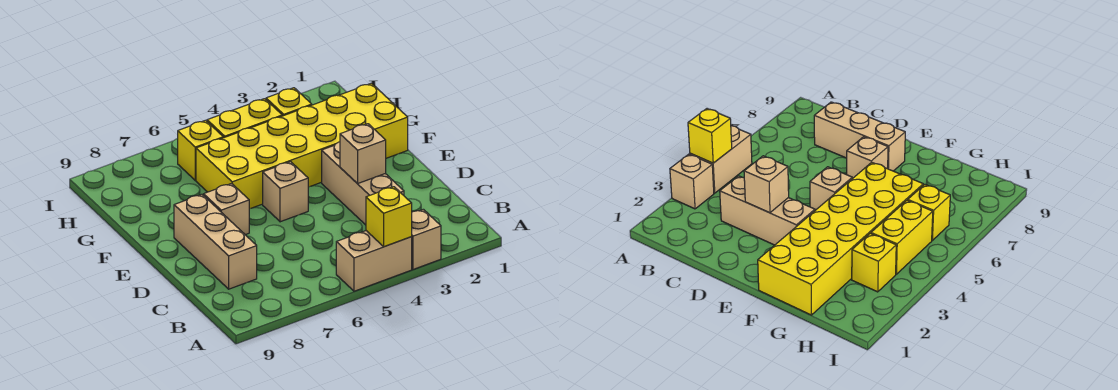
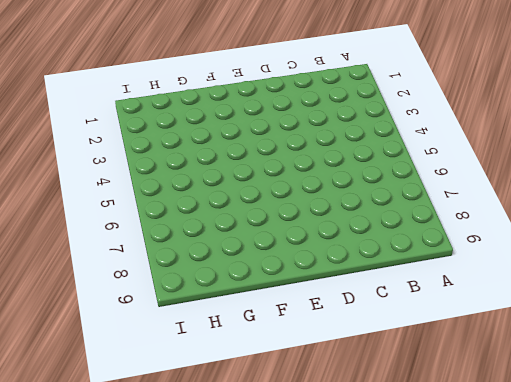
none -> tan 1x1 brick [411,209,441,269]
none -> tan 1x2 brick [336,231,412,291]
none -> tan 1x3 brick [322,142,404,225]

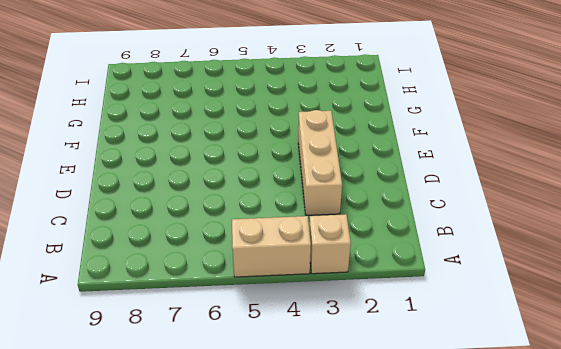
none -> tan 1x3 brick [174,194,257,289]
none -> tan 1x1 brick [263,162,308,222]
none -> tan 1x1 brick [204,184,249,235]

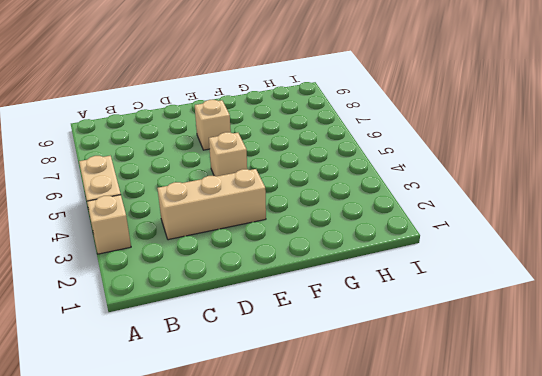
none -> tan 1x3 brick [174,194,257,289]
none -> yellow 2x6 brick [196,83,408,209]
none -> yellow 1x1 brick [266,88,312,116]

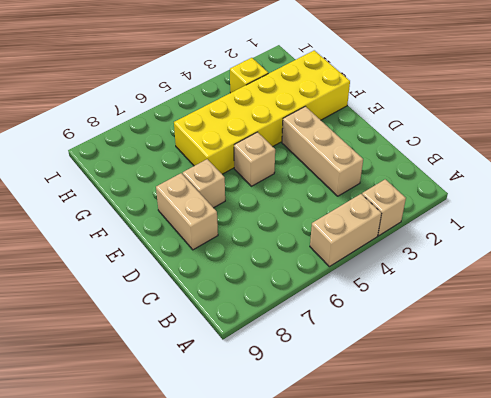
tan 1x2 brick [156,173,218,250] -> tan 1x3 brick [174,194,257,289]
none -> yellow 1x2 brick [207,99,282,138]
none -> yellow 1x1 brick [178,120,223,180]
none -> yellow 1x1 brick [366,187,412,247]

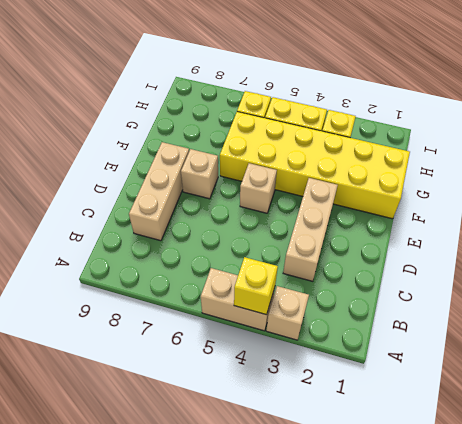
none -> tan 1x1 brick [340,124,386,184]

